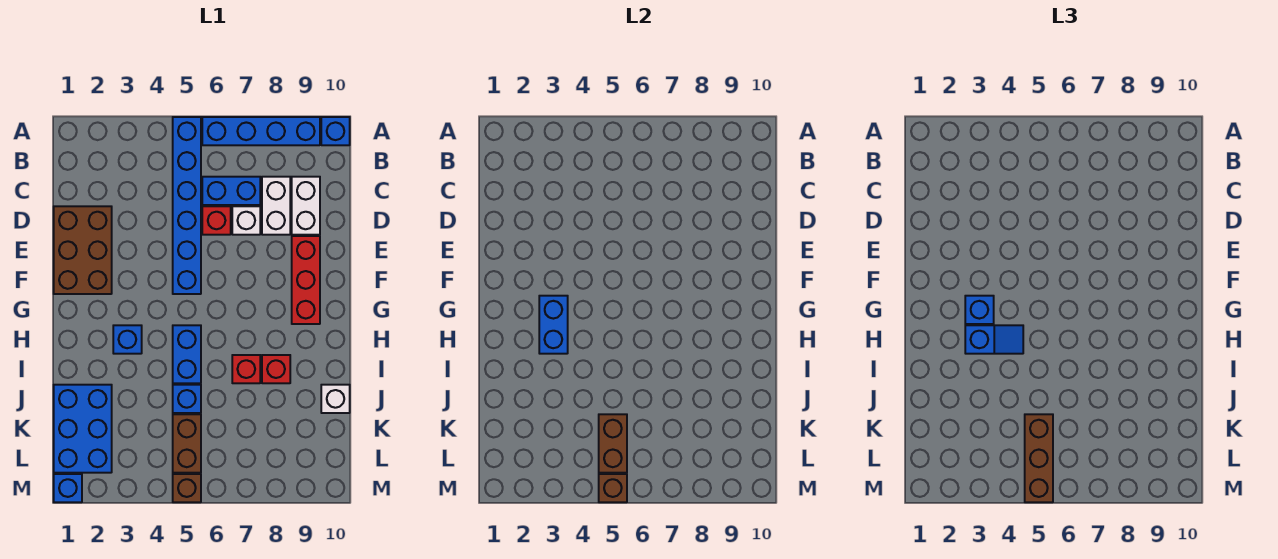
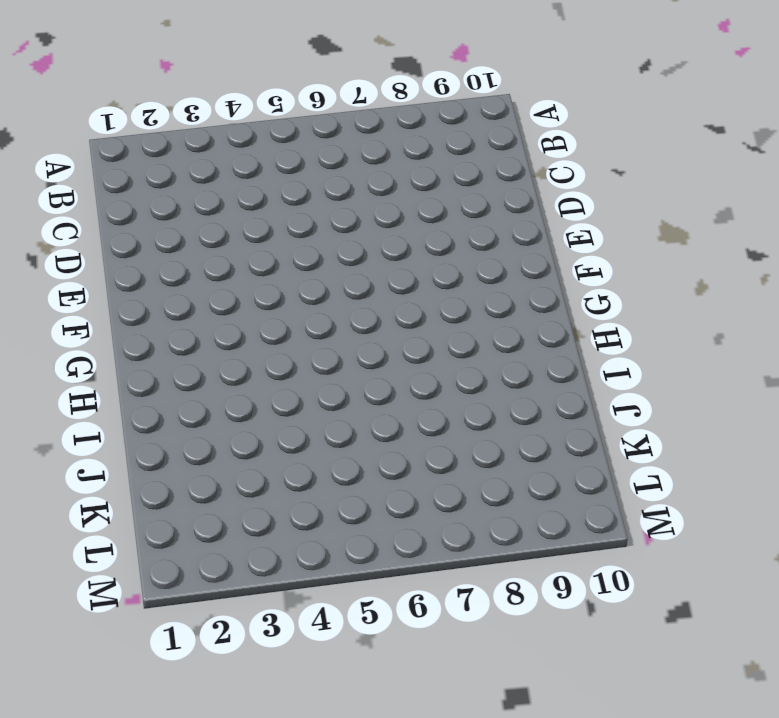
none -> blue 1x6 brick [173,117,201,294]
none -> blue 1x4 brick [202,117,320,145]
none -> blue 1x1 brick [321,117,350,145]

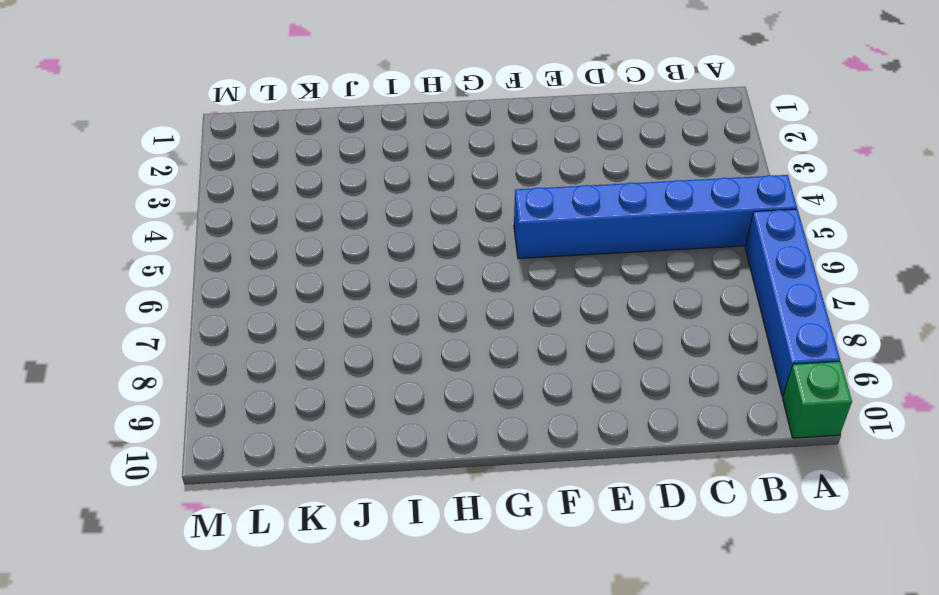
green 1x1 brick [783,361,852,438] -> blue 1x1 brick [321,117,350,145]
none -> blue 1x2 brick [202,177,260,205]
none -> white 1x2 brick [262,177,290,235]
none -> white 1x2 brick [292,177,320,235]

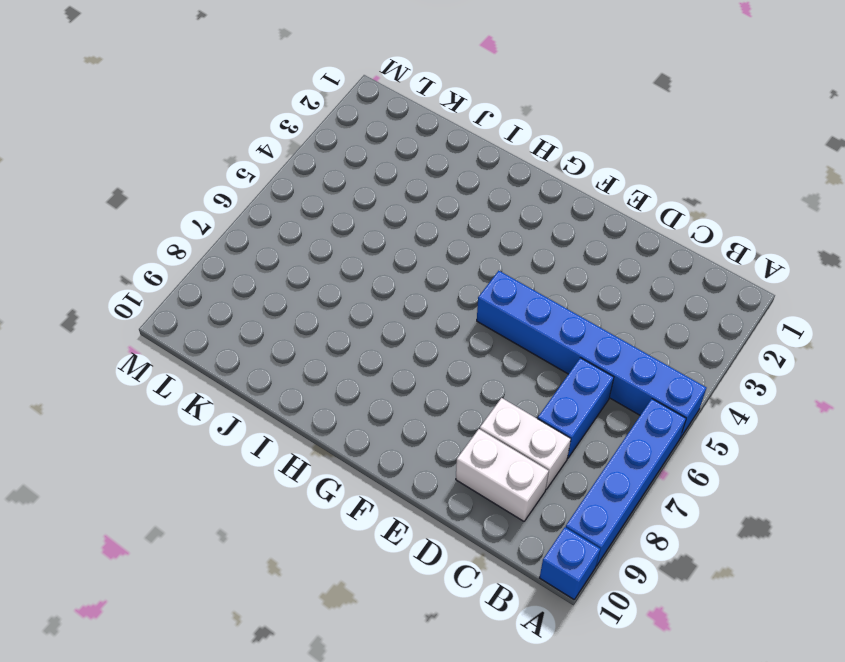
none -> brown 2x3 brick [54,206,112,294]
none -> red 1x1 brick [202,206,231,235]
none -> white 1x1 brick [232,206,260,235]

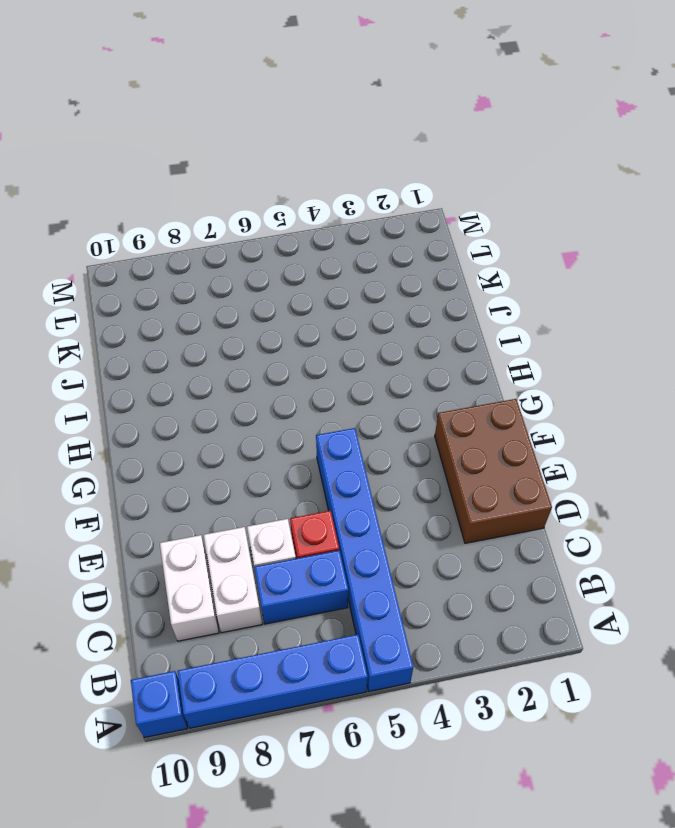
none -> red 1x3 brick [292,236,320,324]
none -> blue 1x1 brick [113,325,142,354]
none -> blue 1x2 brick [173,325,201,383]

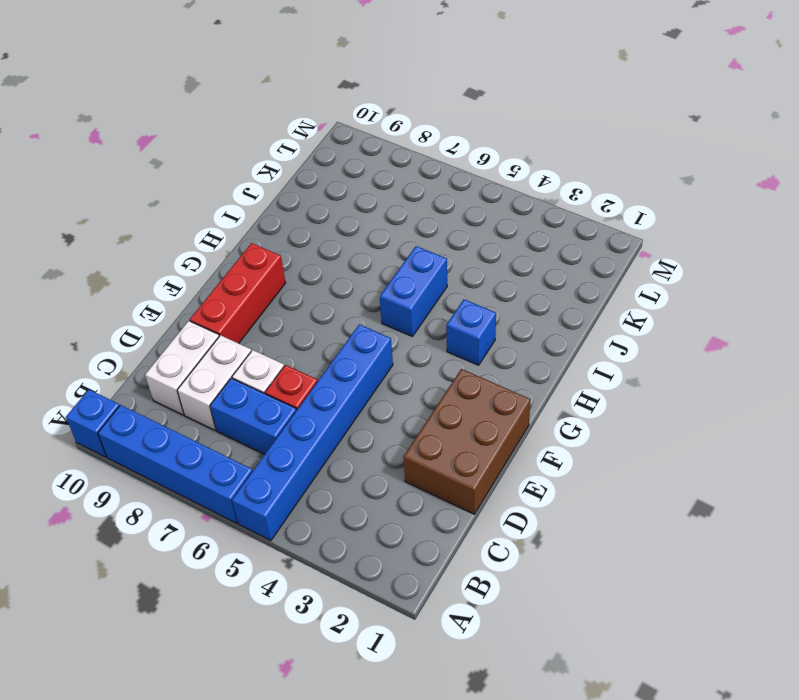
none -> red 1x1 brick [232,355,260,383]
none -> red 1x1 brick [262,355,290,383]
none -> blue 2x3 brick [54,385,112,473]

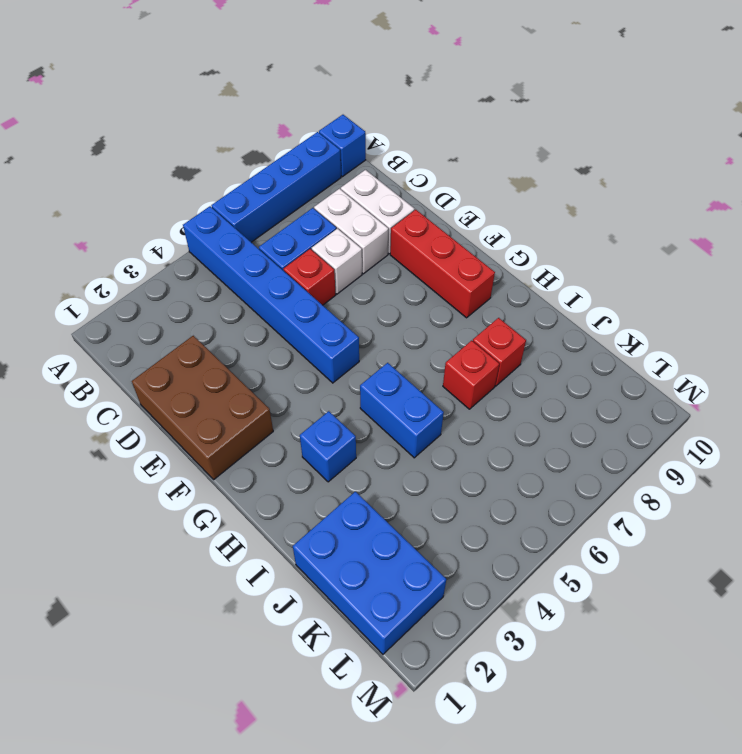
none -> blue 1x1 brick [173,385,201,413]
none -> white 1x1 brick [321,385,350,413]
none -> brown 1x2 brick [173,414,201,473]

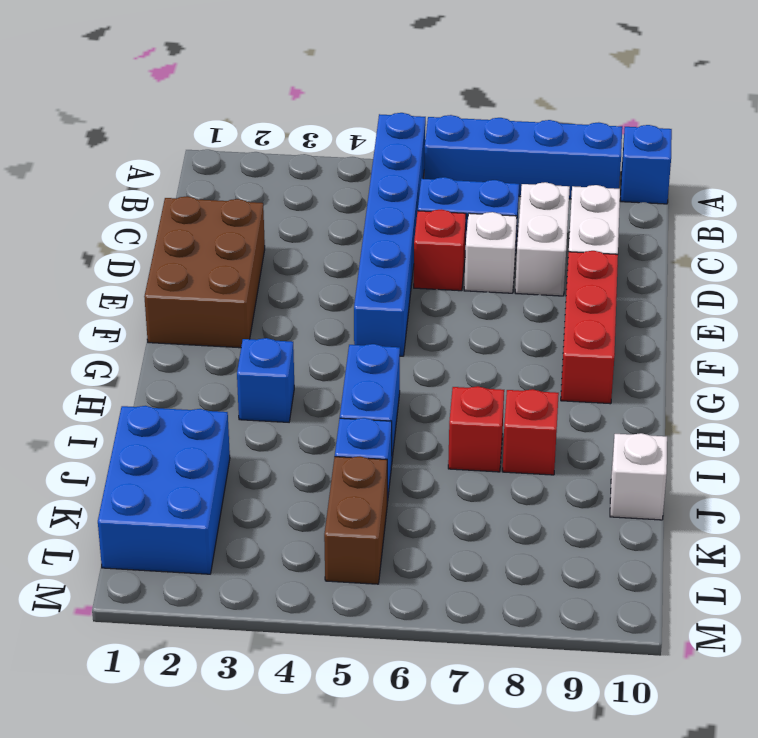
none -> blue 1x1 brick [54,474,82,502]
none -> brown 1x1 brick [173,474,201,502]
none -> blue 1x2 brick [539,296,568,354]

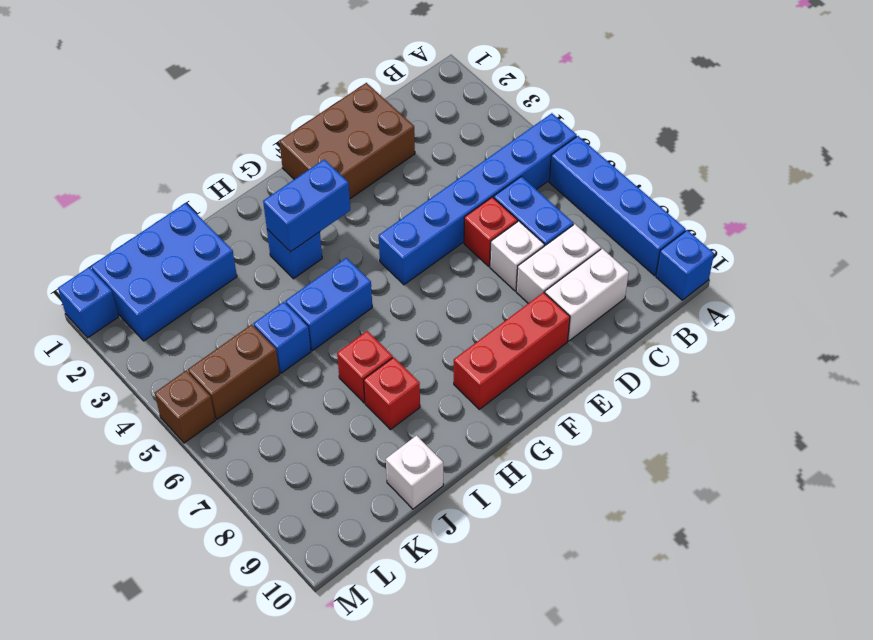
none -> brown 1x2 brick [599,414,627,473]
none -> brown 1x1 brick [599,474,627,502]
none -> blue 1x1 brick [965,296,994,324]

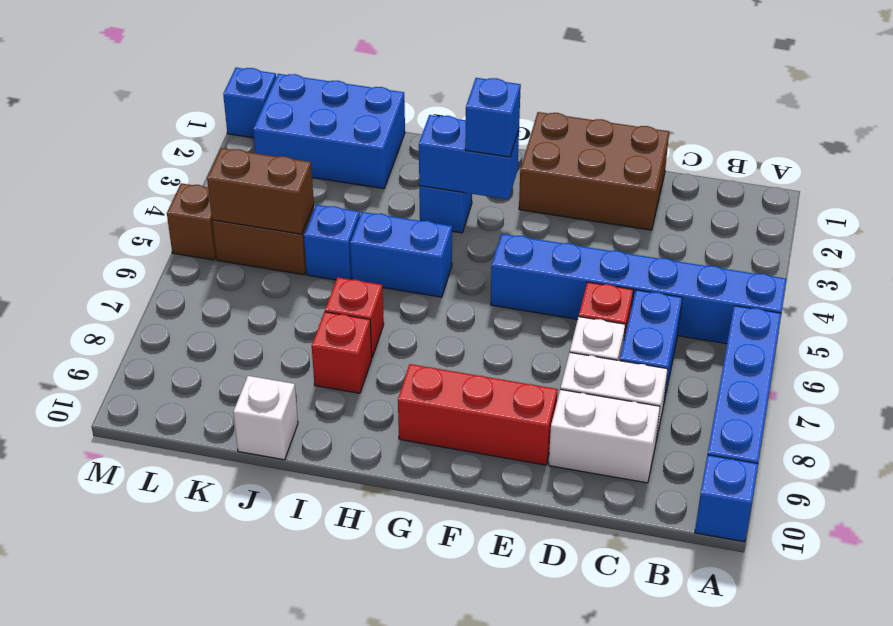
none -> brown 1x1 brick [599,474,627,502]
none -> blue 1x2 slope [965,325,1023,354]
none -> brown 1x3 brick [1025,414,1053,502]

